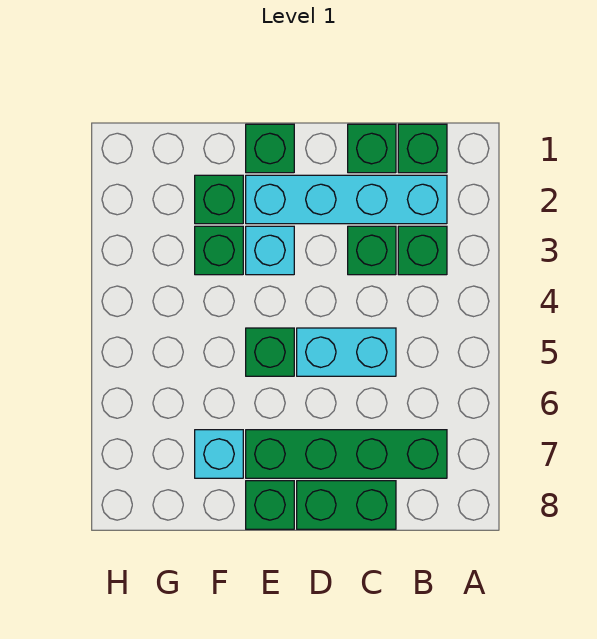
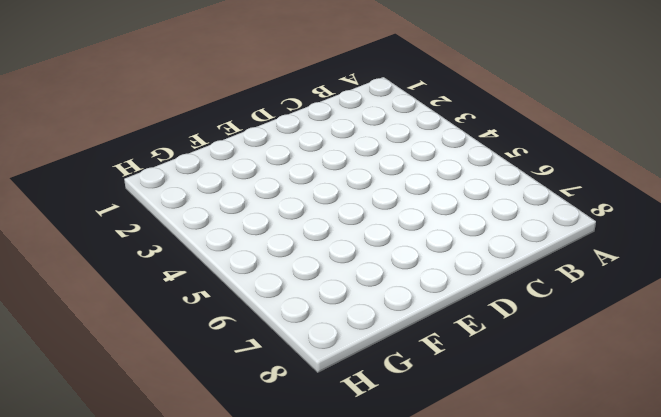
none -> green 1x1 brick [398,124,447,173]
none -> cyan 1x4 brick [246,175,447,224]
none -> green 1x1 brick [398,226,447,275]

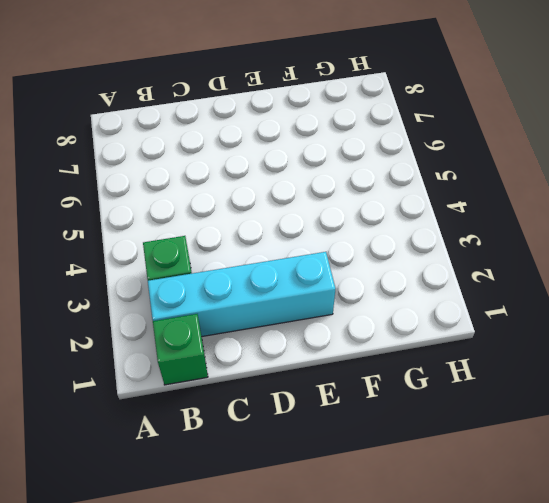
none -> green 1x4 brick [246,430,447,478]
none -> green 1x1 brick [348,124,396,173]
none -> green 1x1 brick [348,226,396,275]

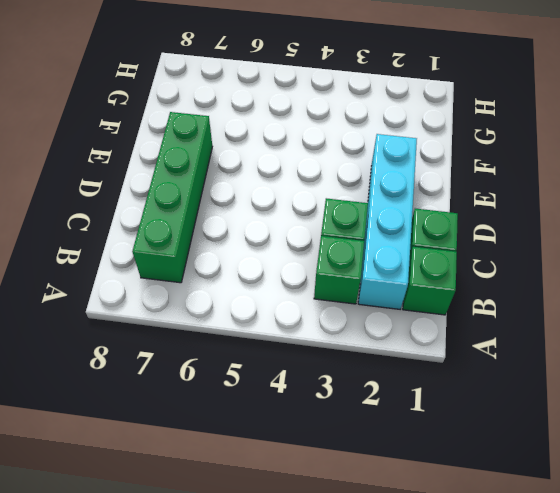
none -> cyan 1x2 brick [297,328,396,376]
none -> green 1x2 brick [297,481,396,529]
none -> green 1x1 brick [246,124,294,173]

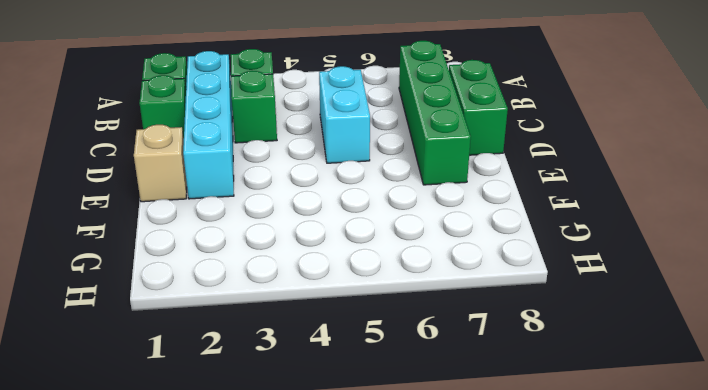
tan 1x1 brick [134,125,187,202] -> green 1x1 brick [246,124,294,173]
none -> cyan 1x1 brick [246,226,294,275]
none -> green 1x1 brick [246,328,294,376]
none -> green 1x1 brick [246,481,294,529]

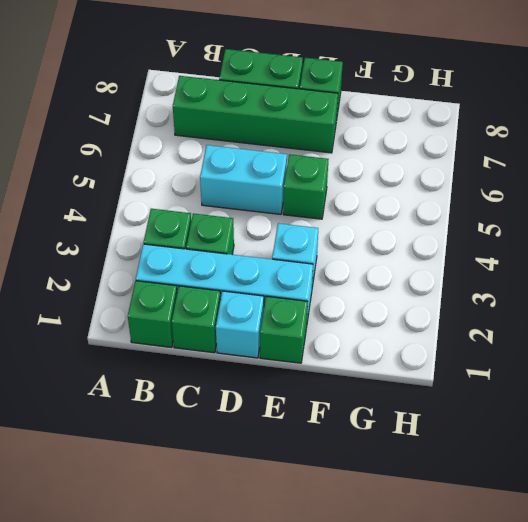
cyan 1x1 brick [216,291,264,358] -> cyan 1x1 brick moved to [195,430,243,478]
none -> green 1x1 brick [195,175,243,224]
none -> green 1x1 brick [195,226,243,275]

